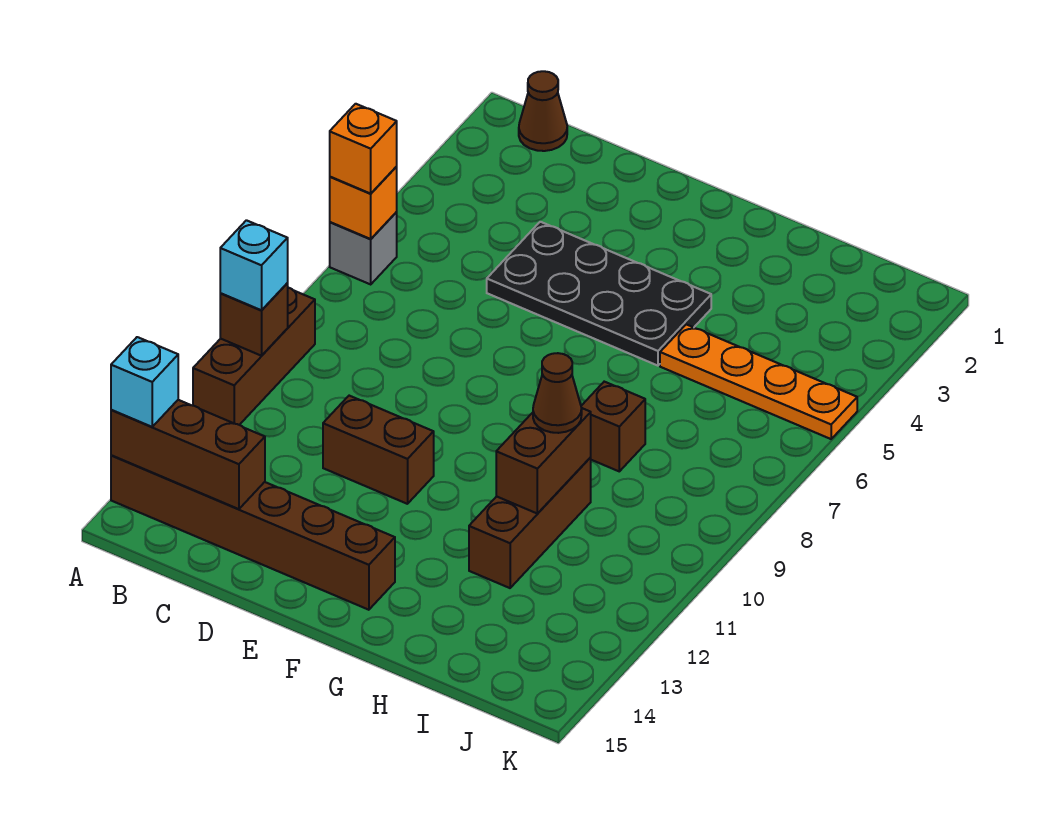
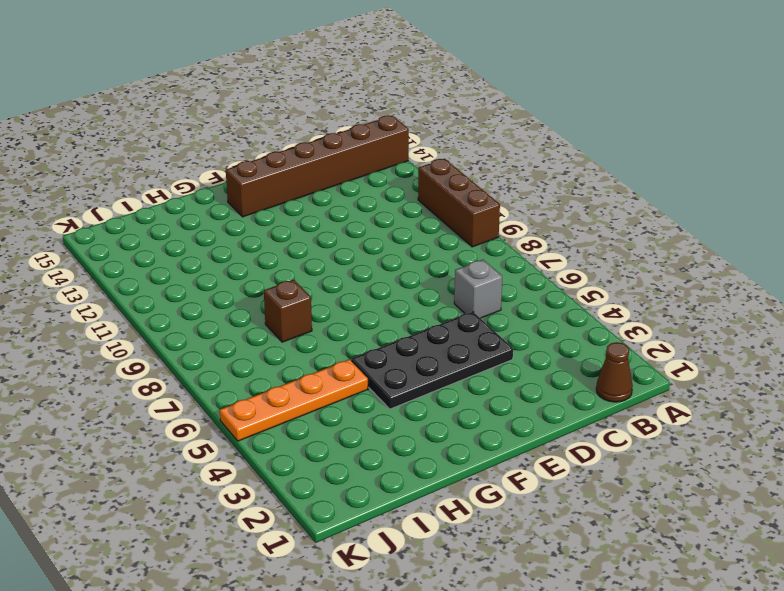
grey 1x1 brick [454,260,502,318] -> grey 1x1 brick moved to [330,212,397,284]
none -> brown 1x2 brick [323,396,434,504]
none -> brown 1x3 brick [469,457,591,588]
none -> orange 1x1 brick [330,167,397,239]

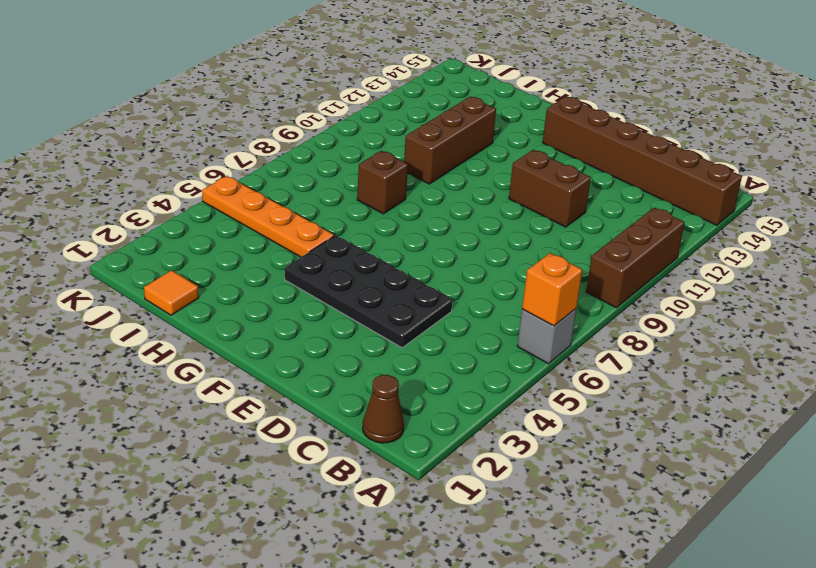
orange 1x1 tile [144,270,199,315] -> none
none -> brown 1x1 brick [220,283,288,356]
none -> brown 1x3 brick [111,400,265,509]
none -> brown 1x2 brick [496,408,591,513]

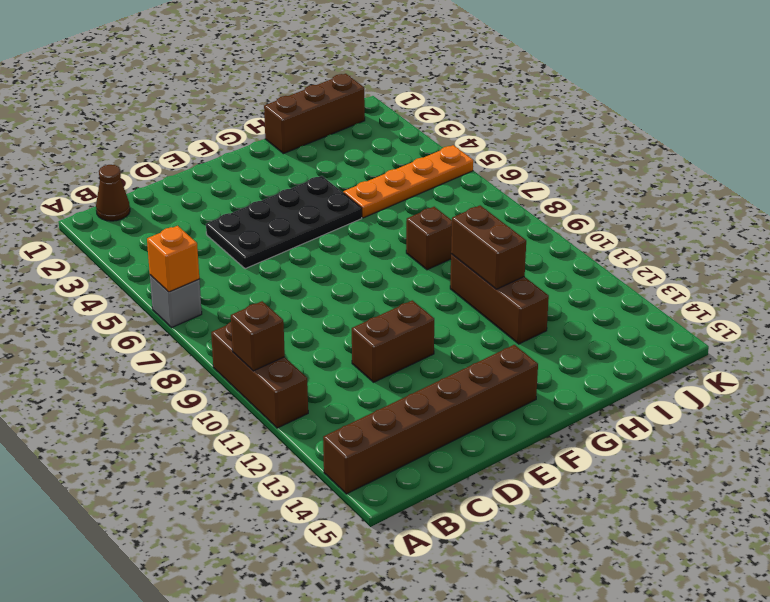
brown 1x3 brick [264,74,365,154] -> brown 1x3 brick moved to [111,400,265,509]
none -> orange 1x1 brick [330,104,397,194]
none -> cyan 1x1 brick [220,220,288,310]
none -> cyan 1x1 brick [111,337,178,427]

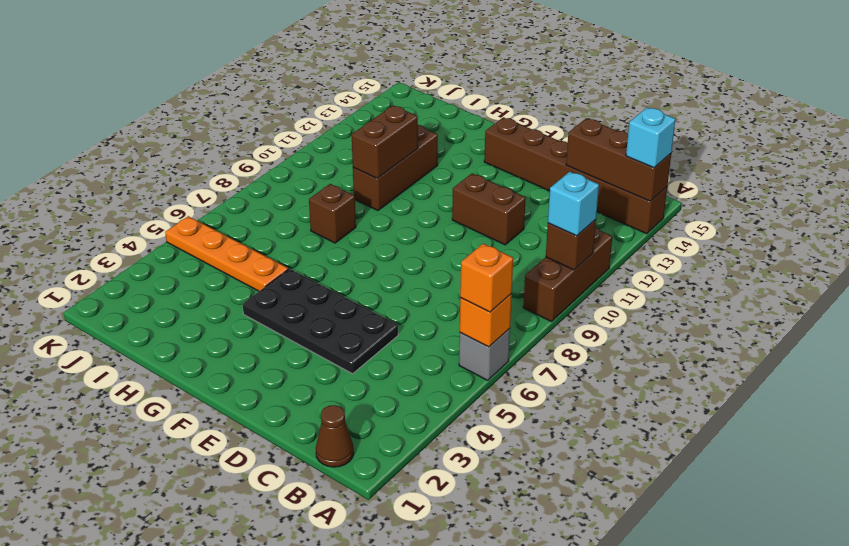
none -> brown 1x1 cone [533,353,582,433]

